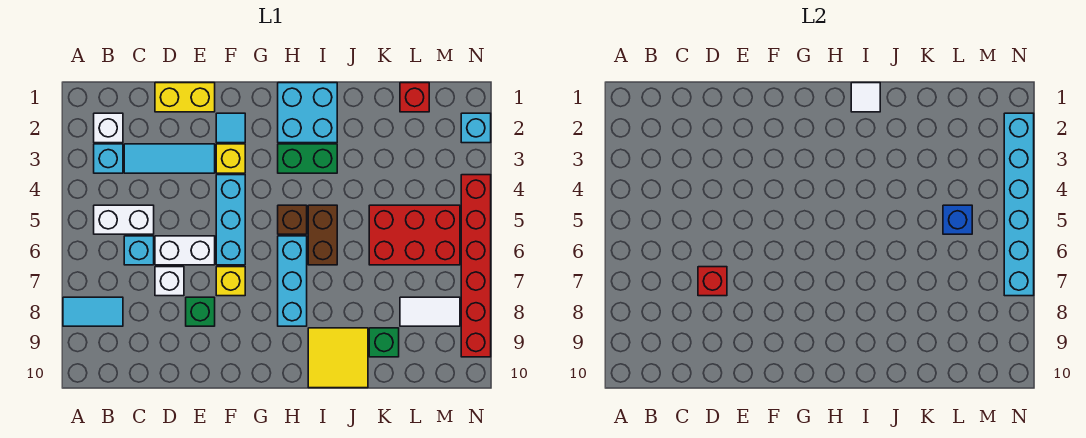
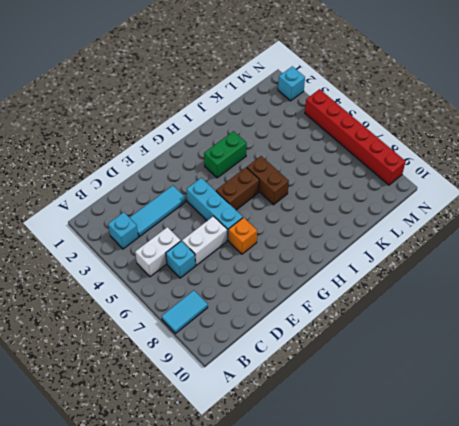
orange 1x1 brick [229,218,257,254] -> yellow 1x1 brick [216,267,245,296]
brown 1x2 brick [216,168,259,210] -> brown 1x1 brick [278,205,307,234]
none -> white 1x1 brick [94,113,123,143]
none -> yellow 1x2 brick [155,83,215,112]
none -> white 1x1 brick [155,267,184,296]
none -> green 1x1 brick [186,297,215,326]

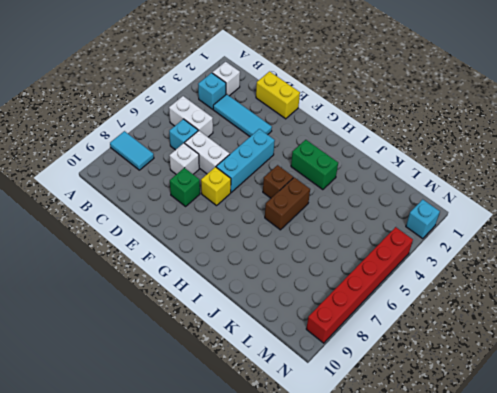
none -> cyan 1x1 tile [216,113,245,143]
none -> yellow 1x1 brick [216,144,245,173]
none -> cyan 2x2 brick [278,83,337,143]
none -> cyan 1x3 brick [278,236,307,326]

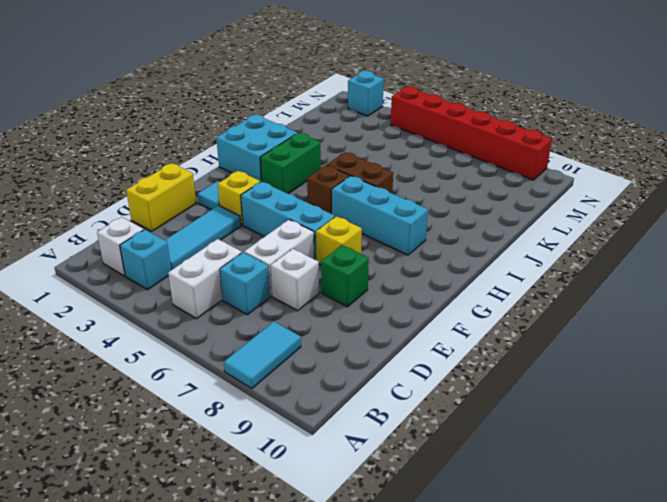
none -> yellow 2x2 tile [308,328,368,388]
none -> red 2x3 brick [369,205,460,265]
none -> green 1x1 brick [369,328,399,357]
none -> red 1x1 brick [400,83,429,112]

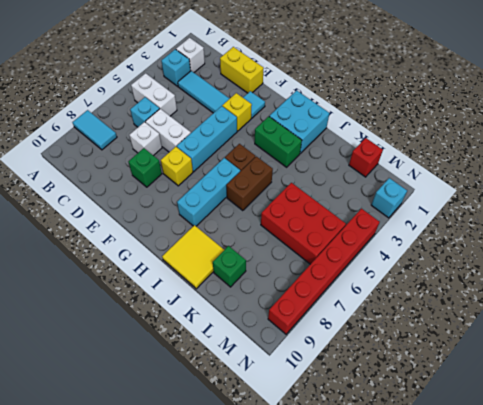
none -> white 1x2 tile [400,297,460,326]
none -> red 1x1 brick [698,267,727,296]
none -> white 1x1 tile [851,83,880,112]
none -> blue 1x1 brick [943,205,972,234]

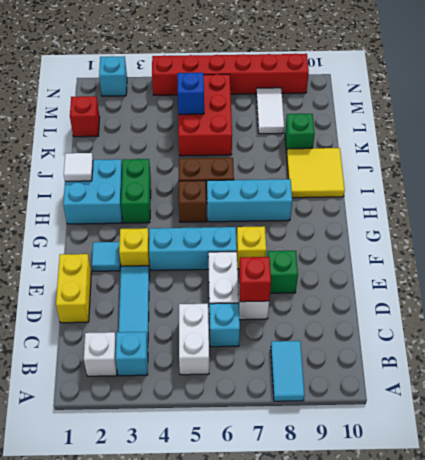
none -> cyan 1x6 brick [1004,113,1034,296]

